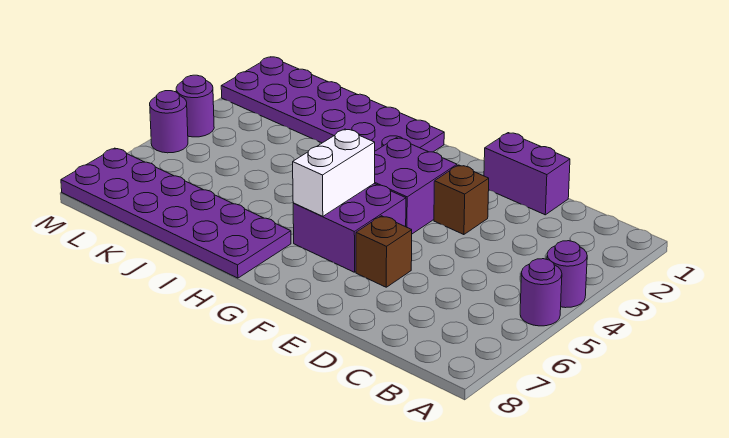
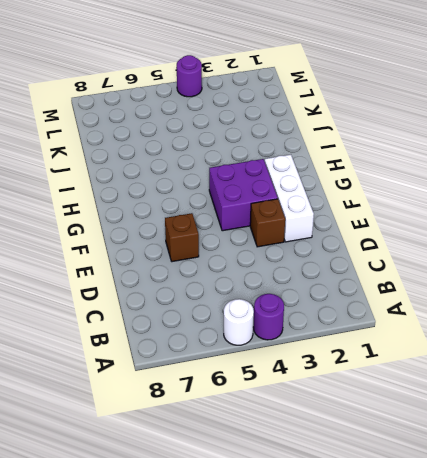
white 1x1 round brick [224,299,254,345] -> purple 1x1 round brick [520,259,562,326]
white 1x3 brick [265,155,314,242] -> none
none -> purple 1x2 brick [484,133,570,215]
none -> purple 2x2 brick [293,183,406,272]
none -> purple 2x6 plate [221,57,444,152]

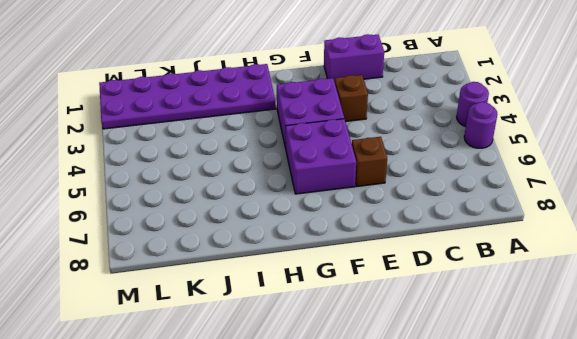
none -> purple 2x6 plate [61,148,291,278]
none -> purple 1x1 round brick [176,75,214,137]
none -> purple 1x1 round brick [150,91,188,153]

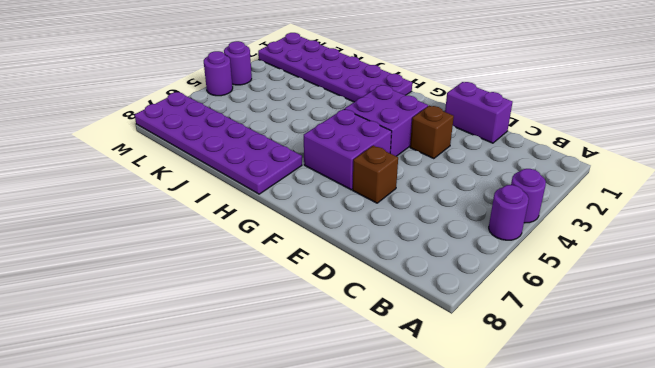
none -> white 1x2 brick [293,129,375,217]

